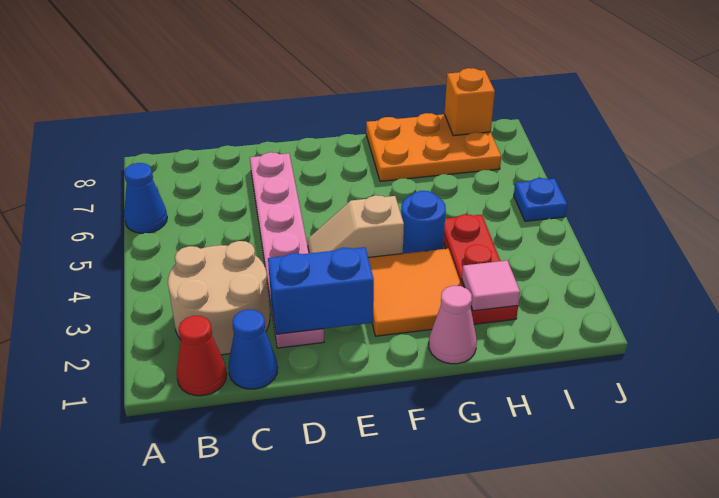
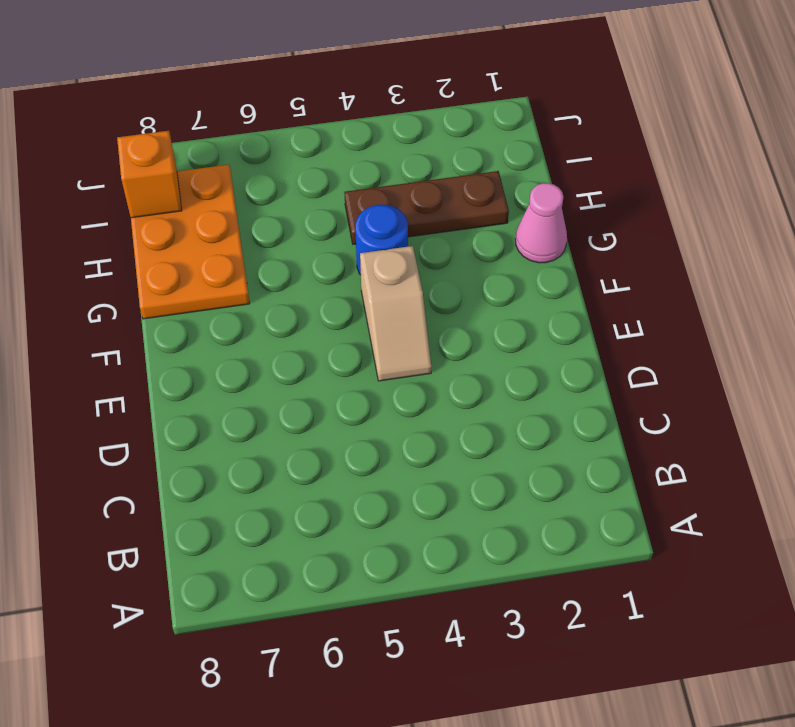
brown 1x3 plate [344,171,509,244] -> red 1x3 plate [443,214,518,324]
none -> blue 1x1 cone [124,163,167,233]
none -> red 1x1 cone [176,316,227,396]
none -> tan 2x2 round brick [168,241,270,355]

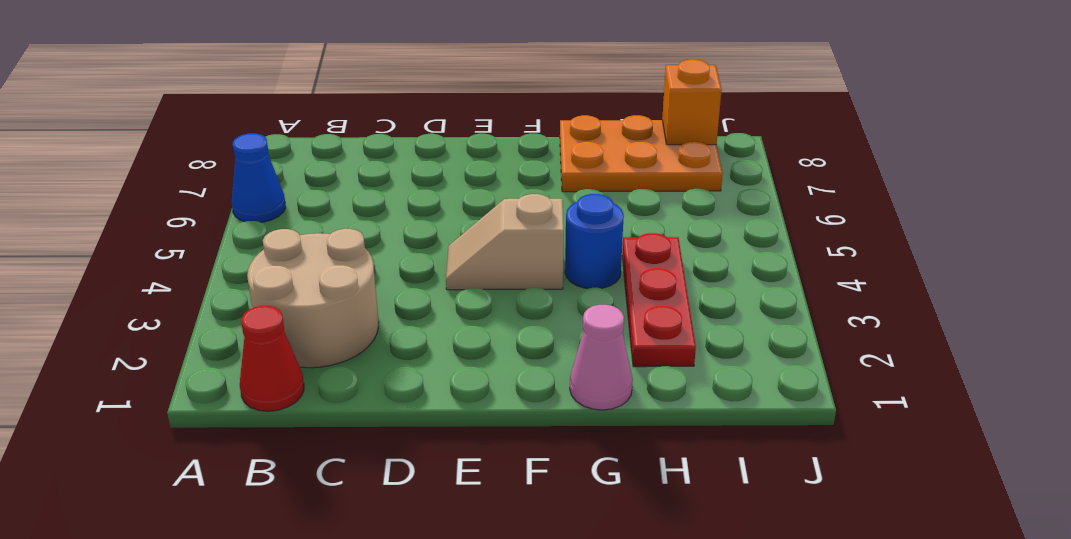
none -> blue 1x1 cone [228,309,278,389]
none -> pink 1x6 plate [250,152,324,348]
none -> orange 2x2 tile [368,249,461,336]

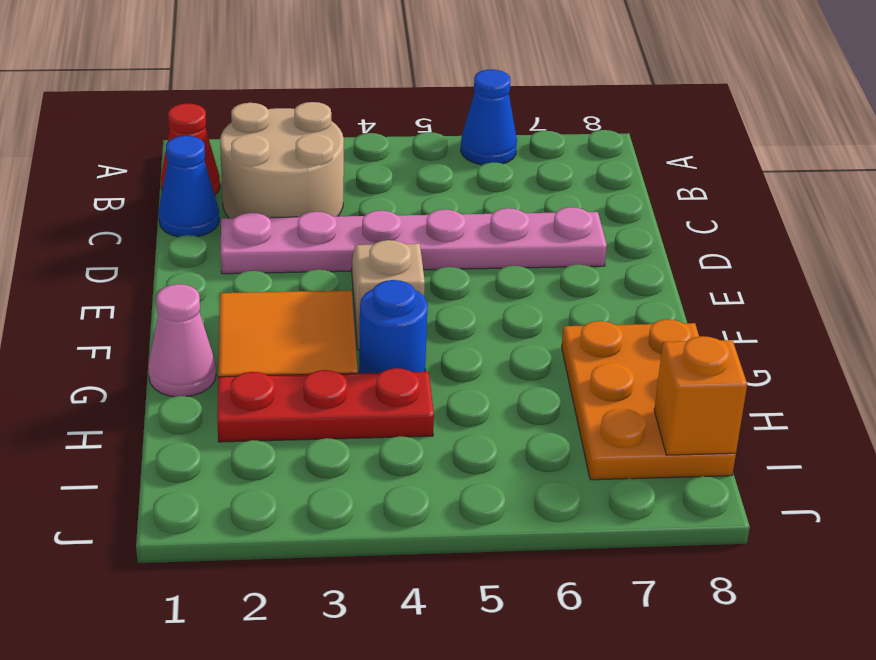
none -> blue 1x1 plate [514,178,567,221]
none -> blue 1x2 brick [268,247,374,334]
none -> pink 1x1 tile [462,260,520,311]

